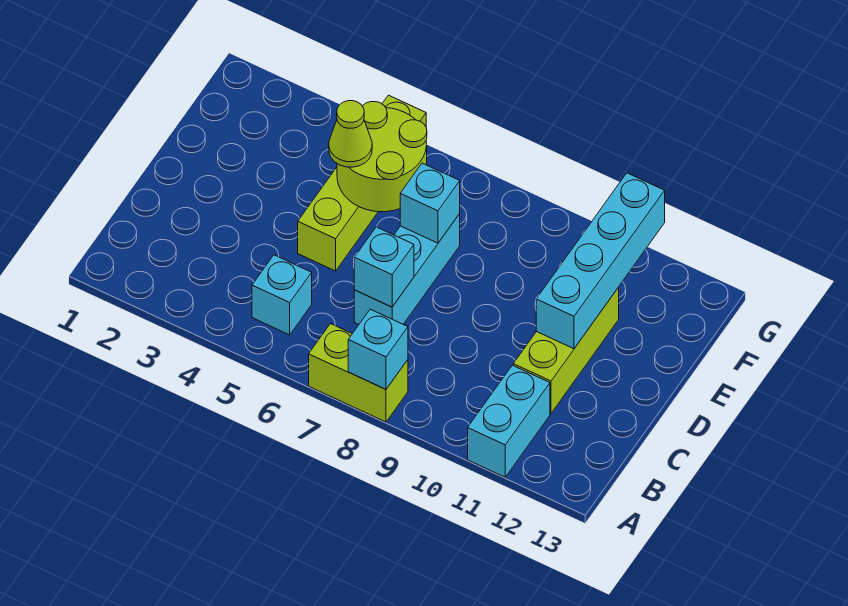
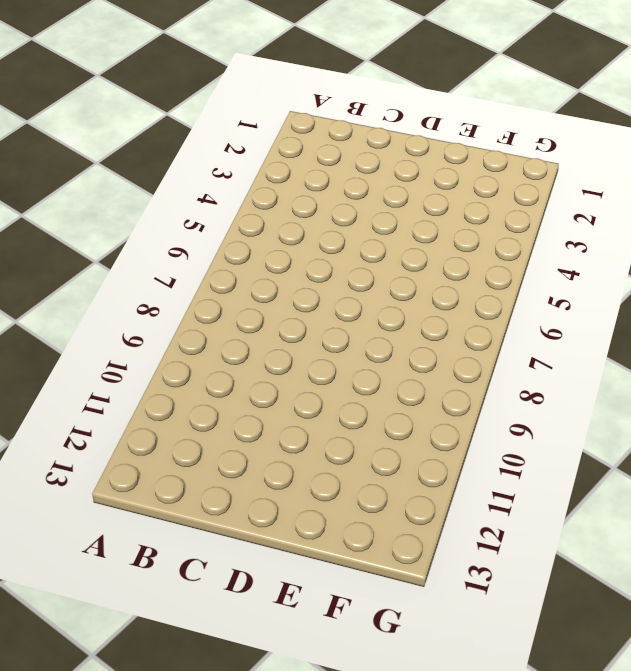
none -> lime 1x2 brick [309,324,408,422]
none -> cyan 1x2 brick [468,365,550,477]
none -> cyan 1x1 brick [252,255,312,335]

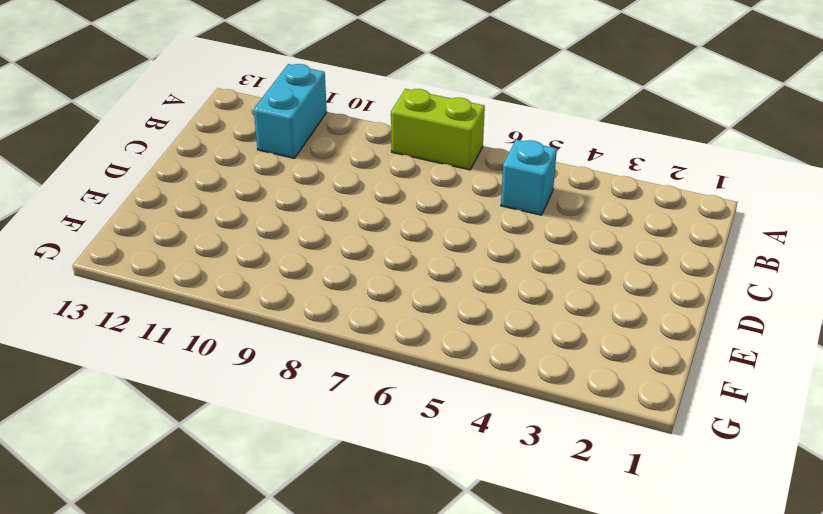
none -> cyan 1x3 brick [354,214,460,324]
none -> lime 1x3 brick [513,287,619,413]
none -> lime 1x4 brick [298,95,426,271]

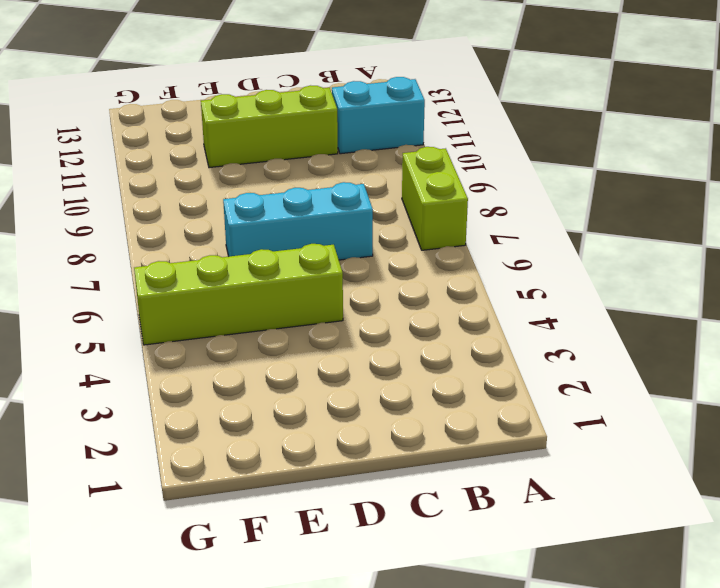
none -> cyan 1x1 brick [252,255,312,335]
none -> cyan 1x1 brick [348,309,408,389]
none -> cyan 1x1 brick [354,227,414,307]

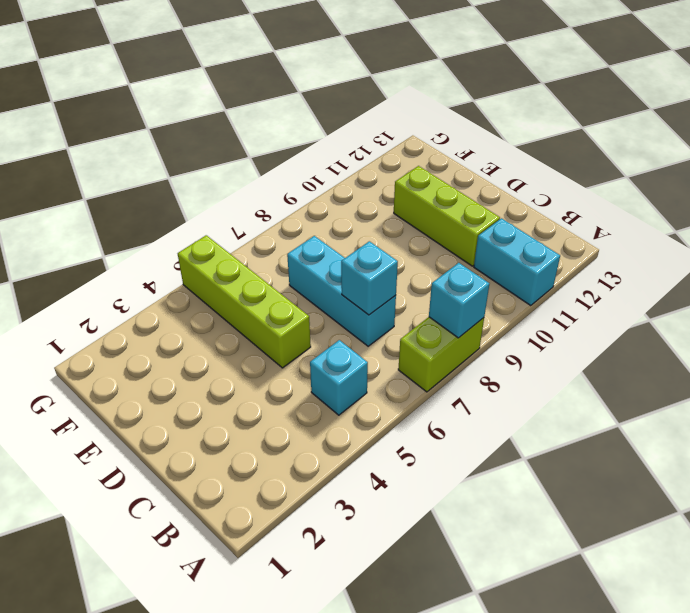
none -> cyan 1x4 brick [536,173,665,349]
none -> lime 2x2 round brick [337,102,427,212]
none -> cyan 1x1 brick [400,163,460,243]

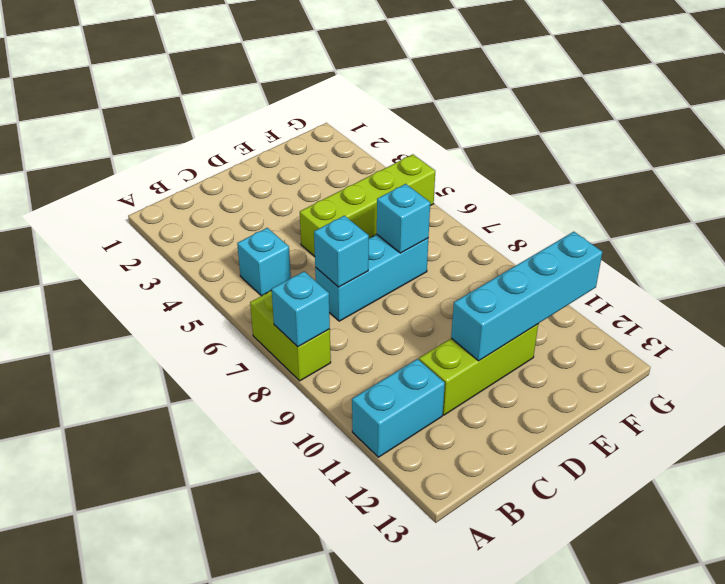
none -> lime 2x2 round brick [337,102,427,212]
none -> lime 1x1 cone [329,101,372,167]

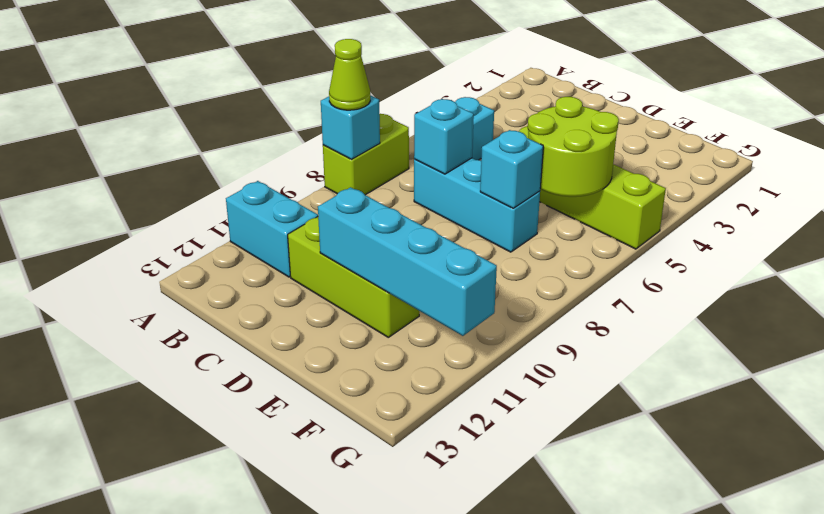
lime 1x1 cone [329,39,370,110] -> lime 1x1 cone moved to [329,101,372,167]

